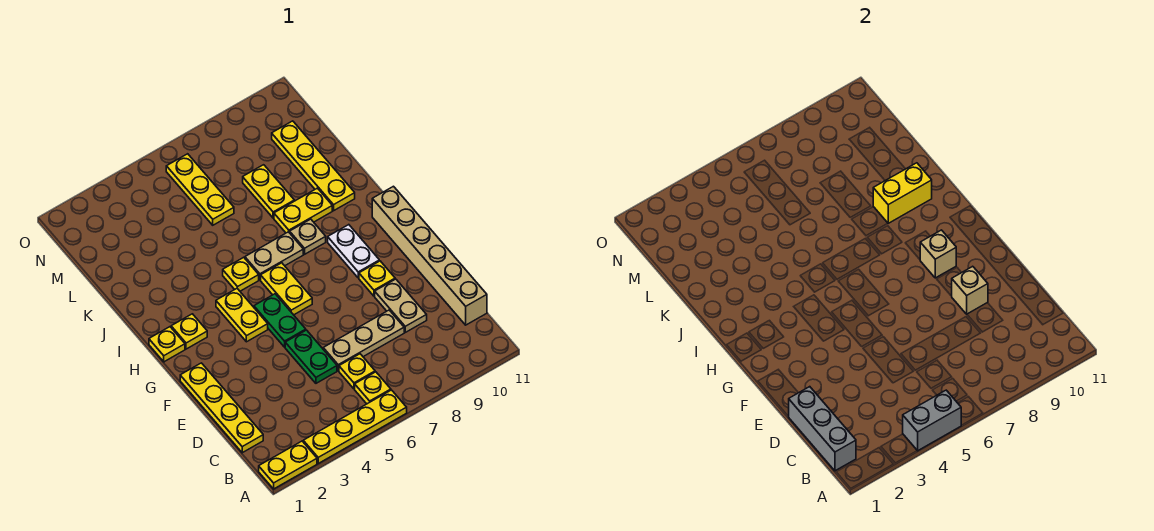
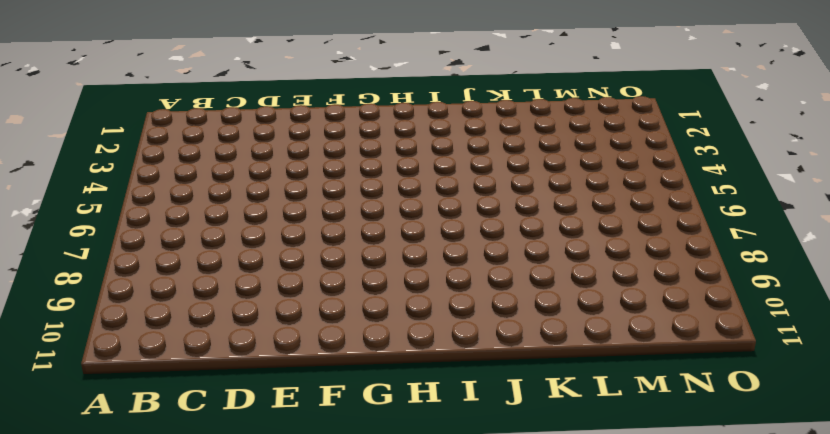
none -> yellow 1x2 plate [259,441,317,489]
none -> yellow 1x4 plate [303,390,407,463]
none -> yellow 1x1 plate [355,372,391,404]

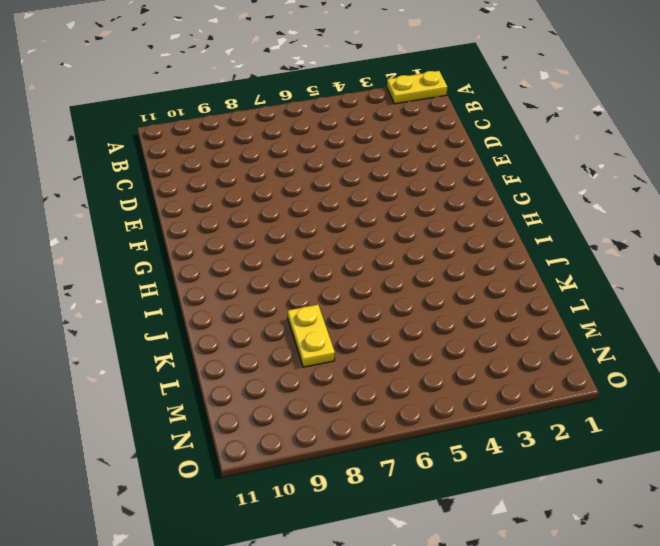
none -> yellow 1x4 plate [303,390,407,463]
none -> yellow 1x1 plate [355,372,391,404]
none -> yellow 1x4 plate [180,363,263,453]

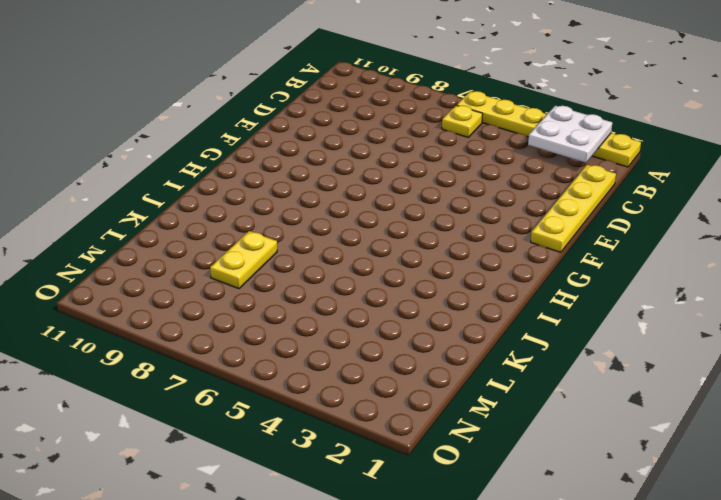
white 2x2 plate [528,106,612,163] -> none
none -> yellow 1x1 plate [339,354,375,389]
none -> tan 1x6 brick [372,186,487,325]
none -> green 1x2 plate [285,330,337,383]

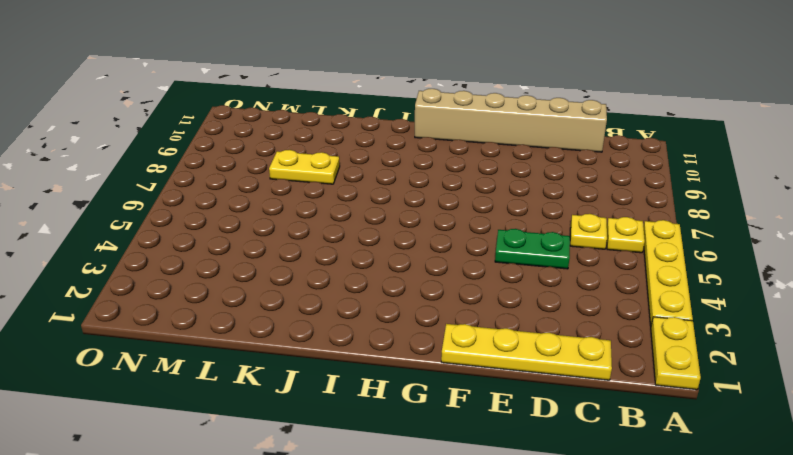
none -> tan 1x3 plate [323,310,404,371]
none -> tan 1x2 plate [375,279,427,332]
none -> green 1x2 plate [254,294,306,347]

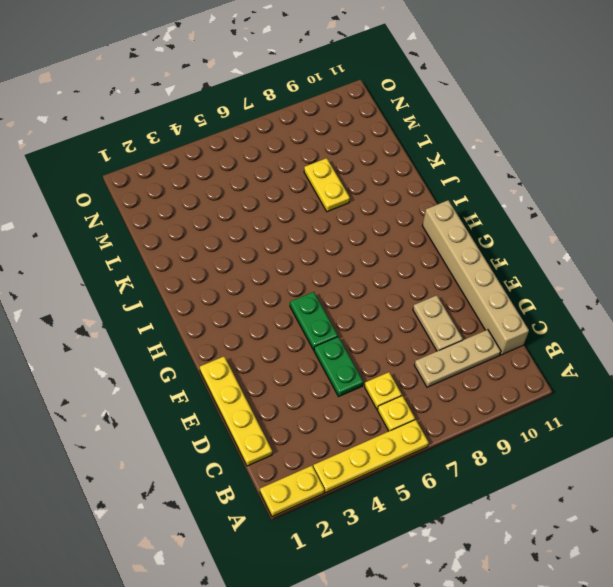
tan 1x3 plate [414,330,501,387] -> tan 1x3 plate moved to [323,310,404,371]
none -> yellow 1x1 plate [359,261,395,296]
none -> yellow 1x2 plate [216,289,268,342]
none -> yellow 1x2 plate [261,263,312,315]

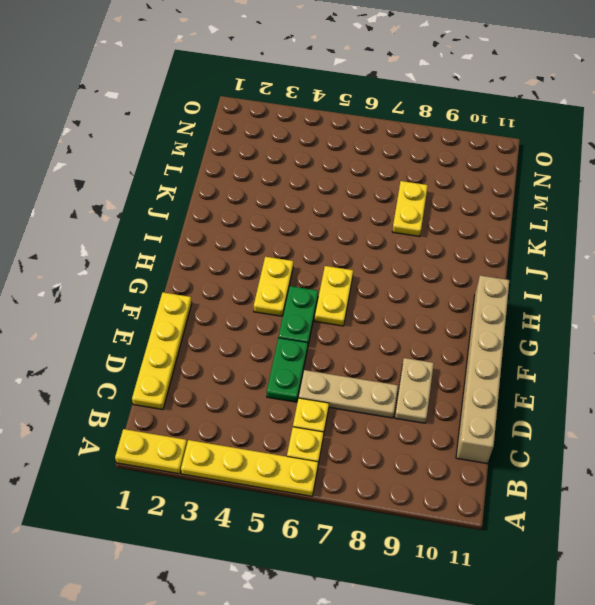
none -> yellow 1x1 plate [359,261,395,296]
none -> white 1x2 plate [328,225,379,278]
none -> yellow 1x1 plate [149,327,185,362]

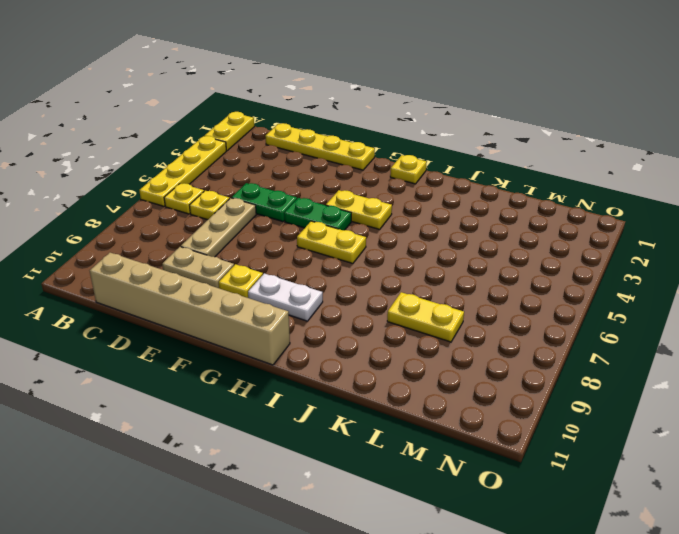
none -> yellow 1x1 plate [171,314,207,349]
none -> yellow 1x1 plate [223,257,259,291]
none -> tan 1x2 plate [245,232,303,280]

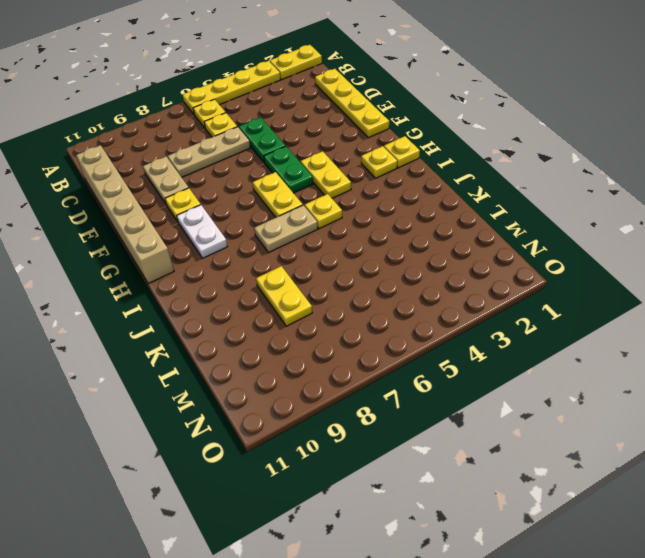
none -> tan 1x1 plate [290,219,326,254]
none -> yellow 1x2 plate [274,188,332,233]
none -> yellow 1x4 plate [272,121,355,211]

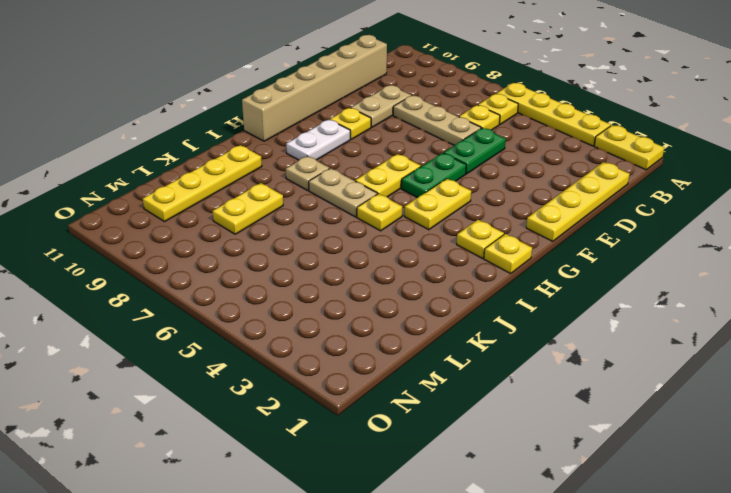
none -> yellow 1x2 plate [274,188,332,233]
none -> yellow 1x3 plate [166,154,234,225]
none -> grey 1x2 brick [903,390,961,451]

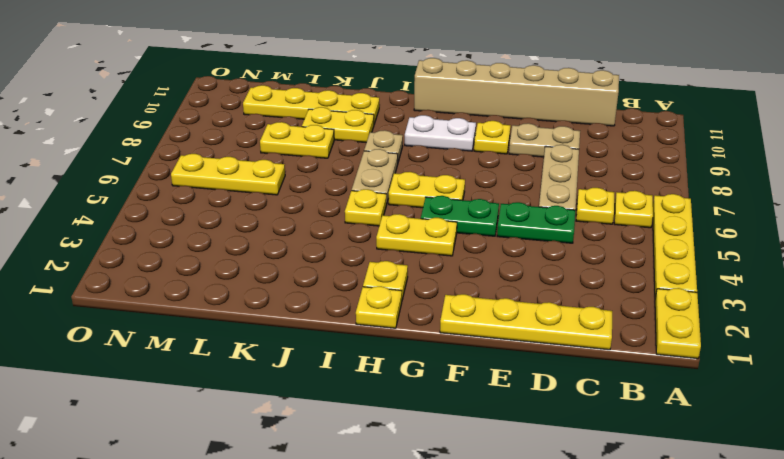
yellow 1x2 plate [302,107,374,143] -> yellow 1x2 plate turned to [274,188,332,233]
none -> grey 1x2 brick [903,390,961,451]
none -> grey 1x3 brick [789,387,856,471]
none -> tan 1x1 brick [951,266,988,314]

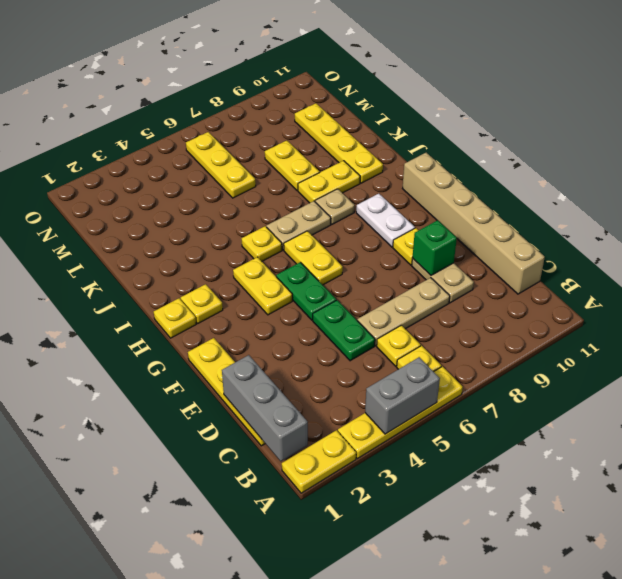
green 1x1 brick [412,220,457,275] -> tan 1x1 brick [951,266,988,314]
none -> tan 1x1 brick [920,230,956,278]
none -> yellow 1x2 brick [873,163,932,223]

